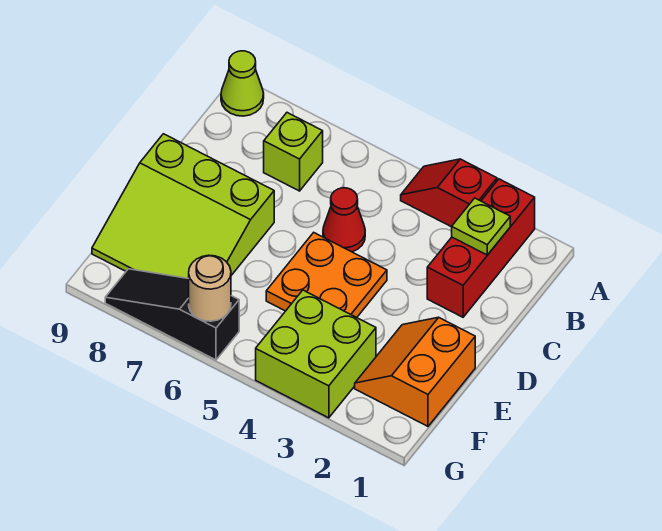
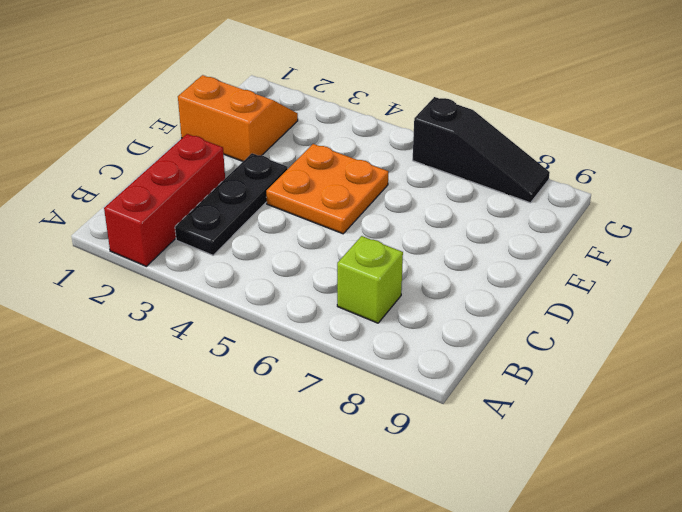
black 1x3 plate [175,153,288,255] -> none
orange 2x2 slope [178,75,298,161] -> orange 2x2 slope turned to [355,317,475,426]
none -> red 1x2 slope [401,159,497,227]
none -> lime 1x1 cone [221,51,264,116]
none -> red 1x1 cone [323,188,365,252]

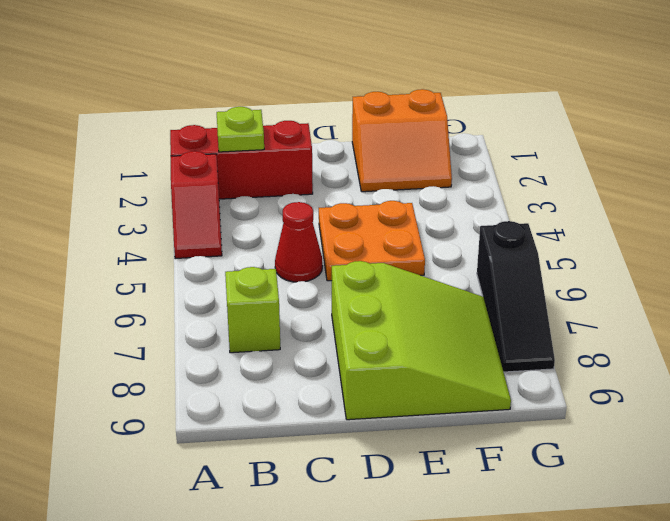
none -> lime 1x1 cone [221,51,264,116]
none -> lime 2x2 brick [256,290,376,418]
none -> tan 1x1 round brick [189,255,231,321]

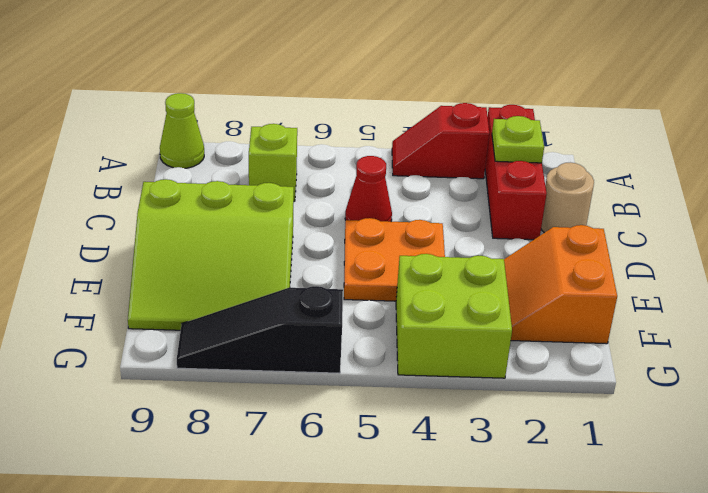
tan 1x1 round brick [541,163,594,233] -> tan 1x1 round brick moved to [189,255,231,321]

